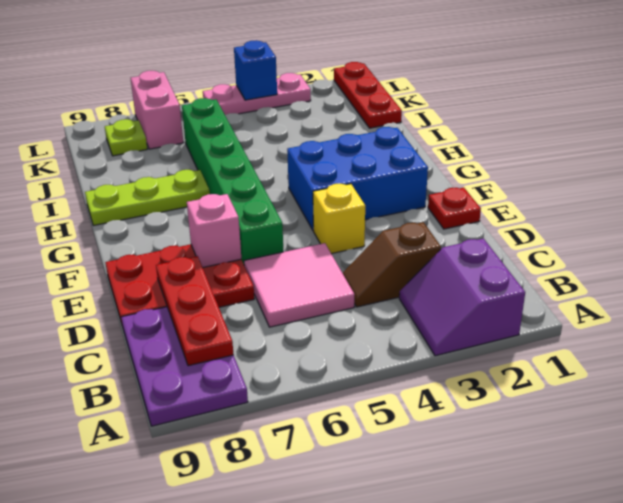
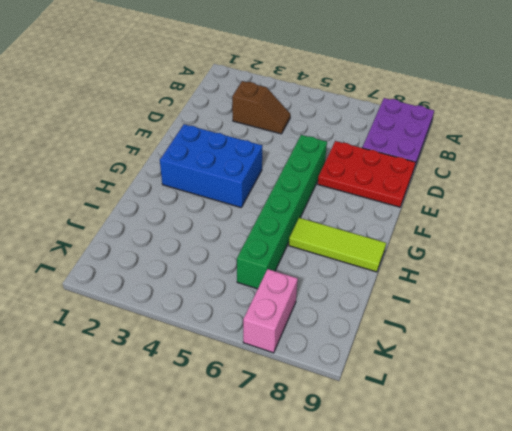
lime 1x3 tile [289,218,386,272] -> lime 1x3 plate [85,170,210,226]
none -> purple 2x2 slope [399,238,525,356]
none -> pink 2x2 tile [244,243,355,327]
none -> red 1x1 plate [428,188,481,229]

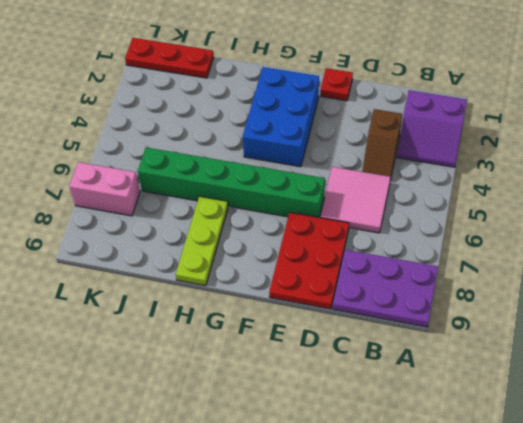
none -> yellow 1x1 brick [313,184,365,254]
none -> lime 1x1 plate [105,119,147,156]
none -> pink 1x3 plate [203,73,311,115]

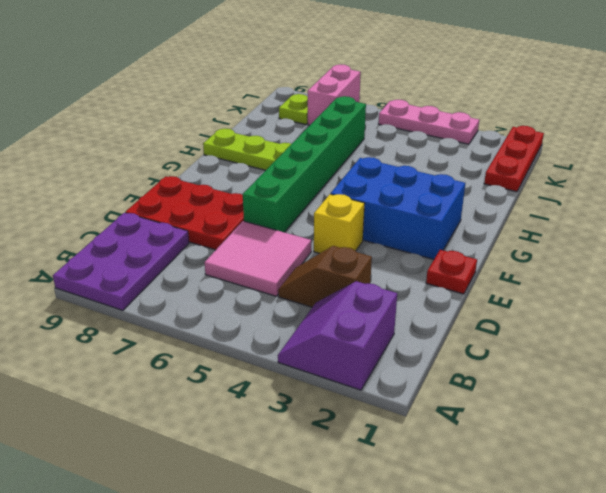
none -> red 1x3 plate [156,256,234,366]
none -> pink 1x1 brick [187,194,241,267]
none -> blue 1x1 brick [234,40,277,100]

